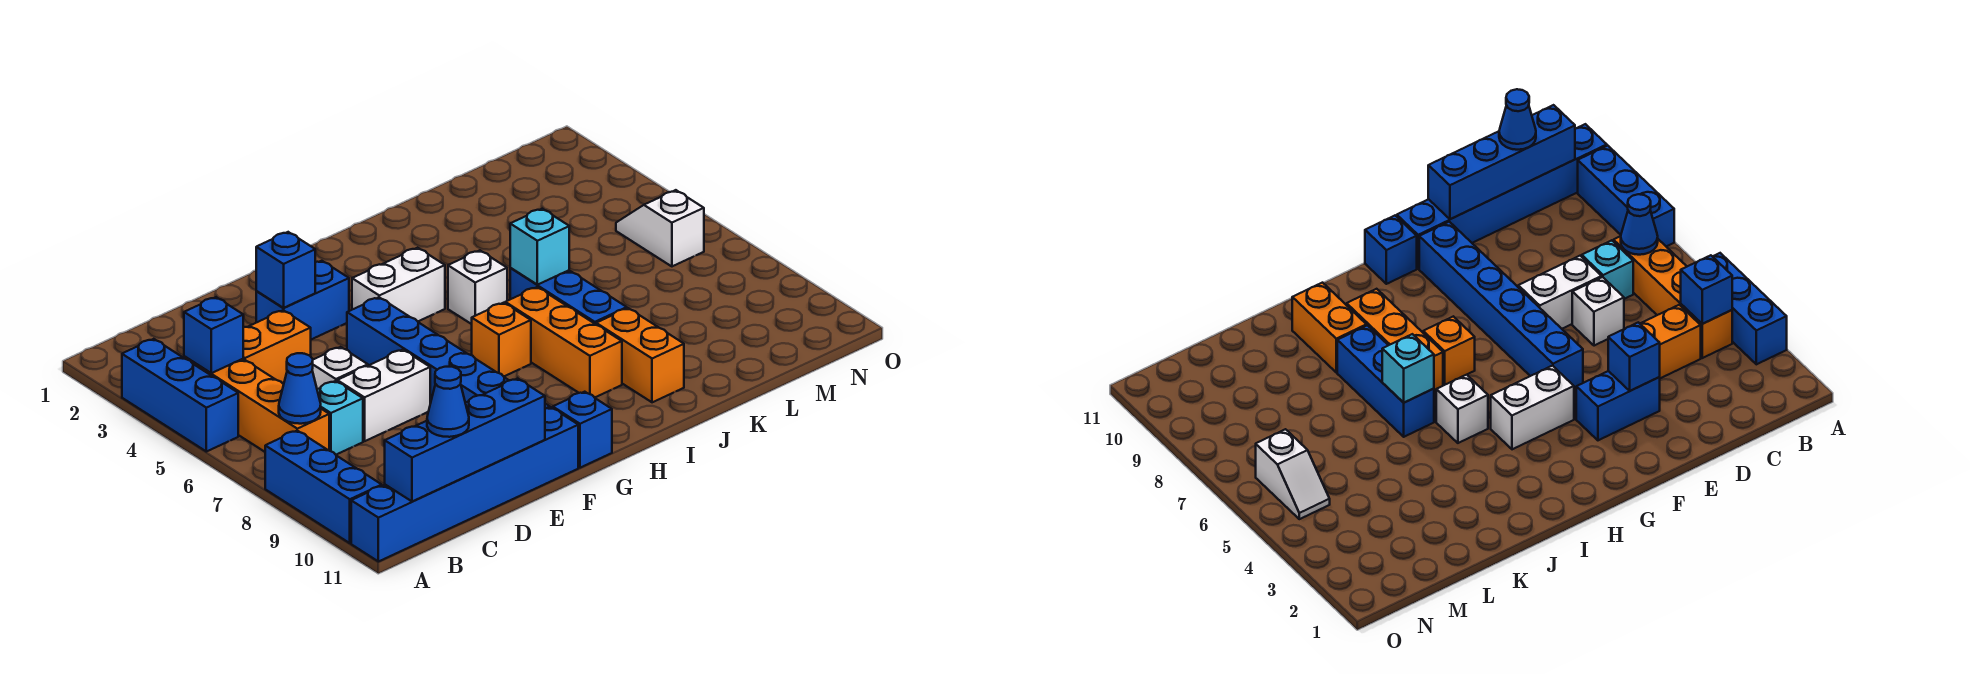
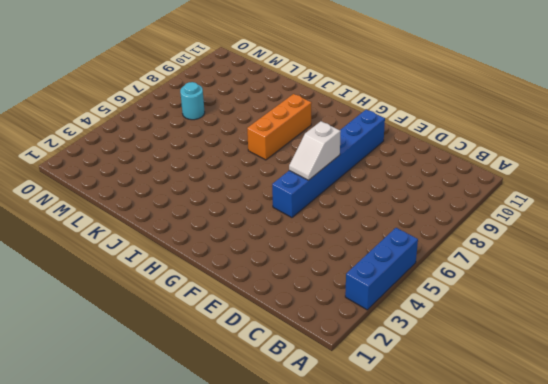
white 1x2 slope [289,121,341,180] -> white 1x2 slope moved to [616,190,704,266]
cyan 1x1 round brick [180,82,205,120] -> none
none -> blue 1x3 brick [265,431,382,543]
none -> blue 1x6 brick [351,407,578,562]
none -> orange 1x4 brick [184,356,329,452]

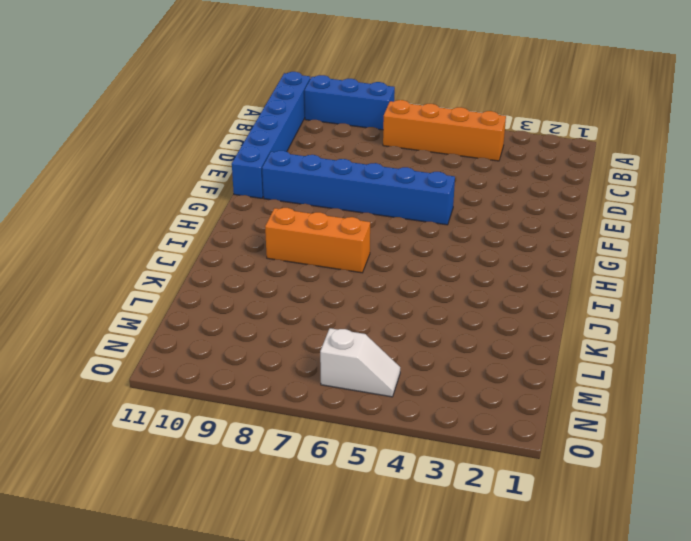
none -> blue 1x3 brick [122,339,238,452]
none -> orange 1x2 brick [243,310,311,384]
none -> cyan 1x1 brick [317,381,363,455]

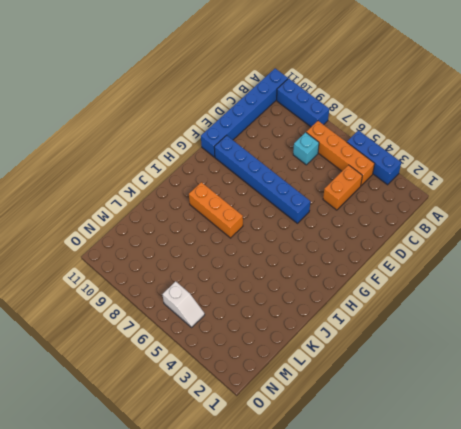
none -> white 1x1 brick [312,347,368,389]
none -> white 1x2 brick [337,350,430,441]
none -> blue 1x2 brick [256,261,349,339]

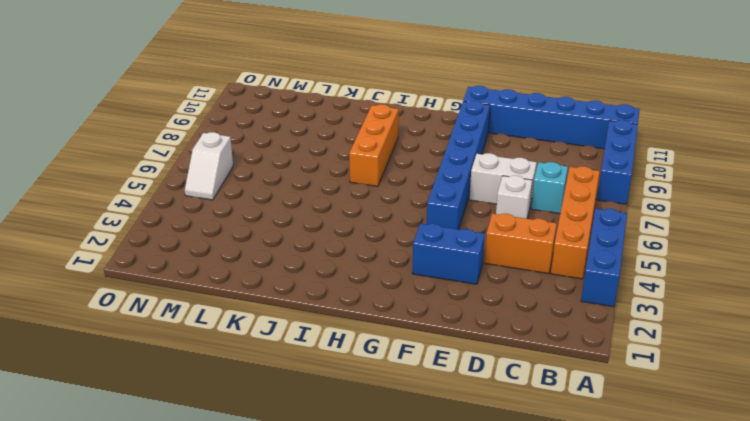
none -> white 1x2 brick [352,248,445,321]
none -> blue 1x1 brick [553,392,612,468]
none -> orange 1x1 brick [472,303,531,376]

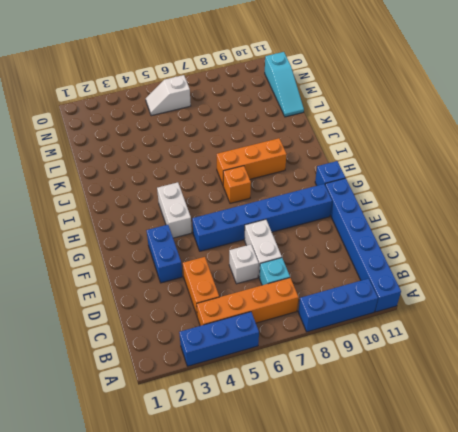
cyan 1x3 slope [265,52,304,117] -> none
none -> white 1x1 brick [448,250,507,324]
none -> blue 1x3 brick [510,268,627,324]
none -> orange 1x2 brick [596,308,684,402]

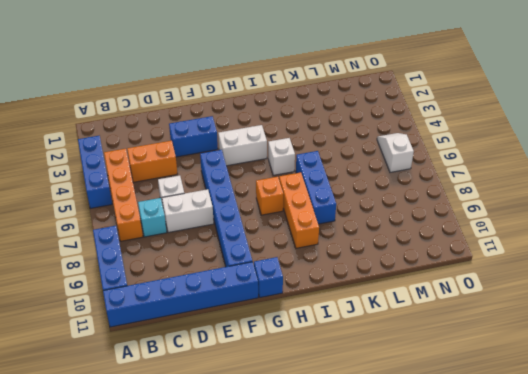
none -> orange 1x2 brick [596,308,684,402]
none -> blue 1x1 brick [184,297,243,373]
none -> blue 1x1 cone [279,353,321,424]

